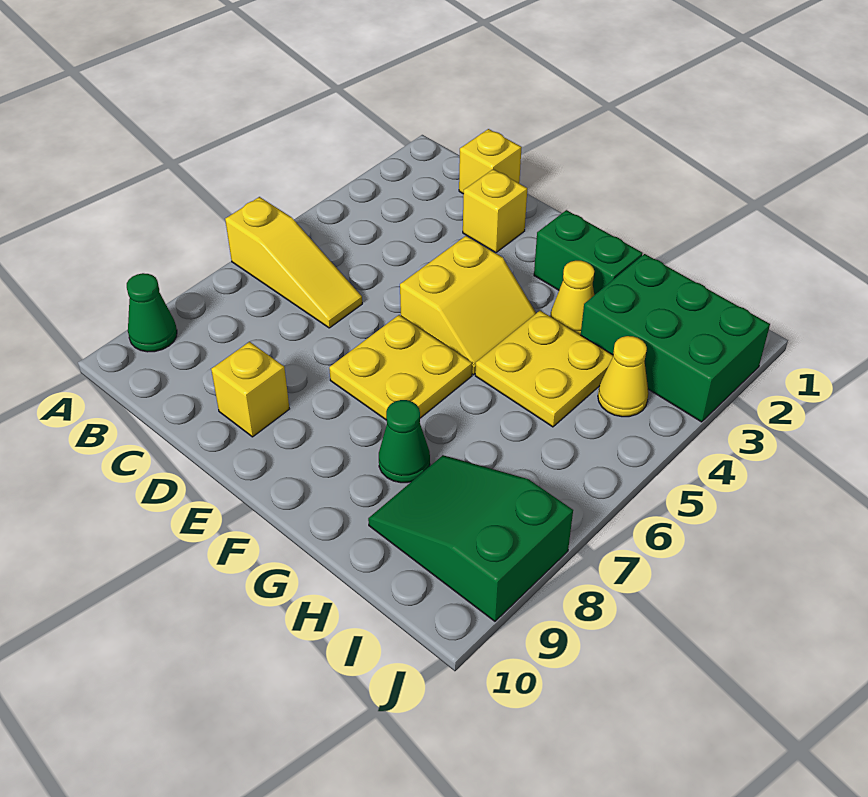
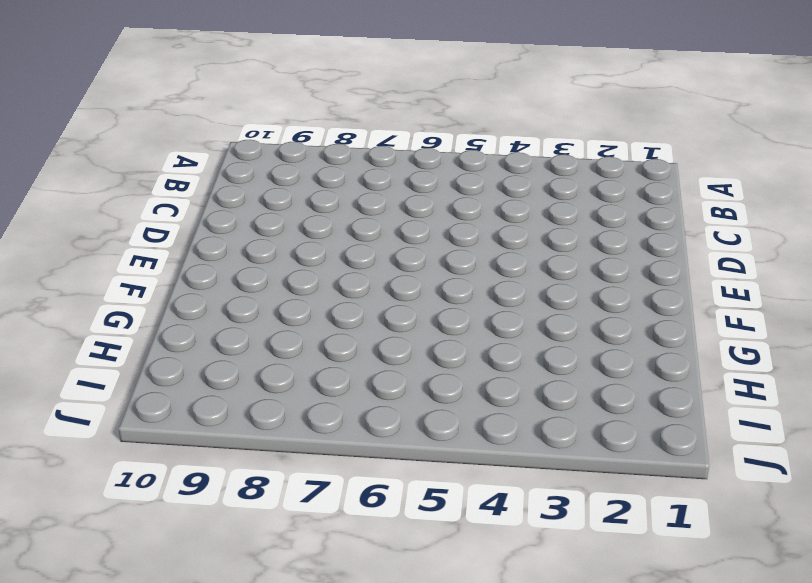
none -> yellow 1x3 slope [225,197,362,328]
none -> green 1x1 cone [127,273,177,352]
none -> yellow 1x1 brick [459,129,522,194]

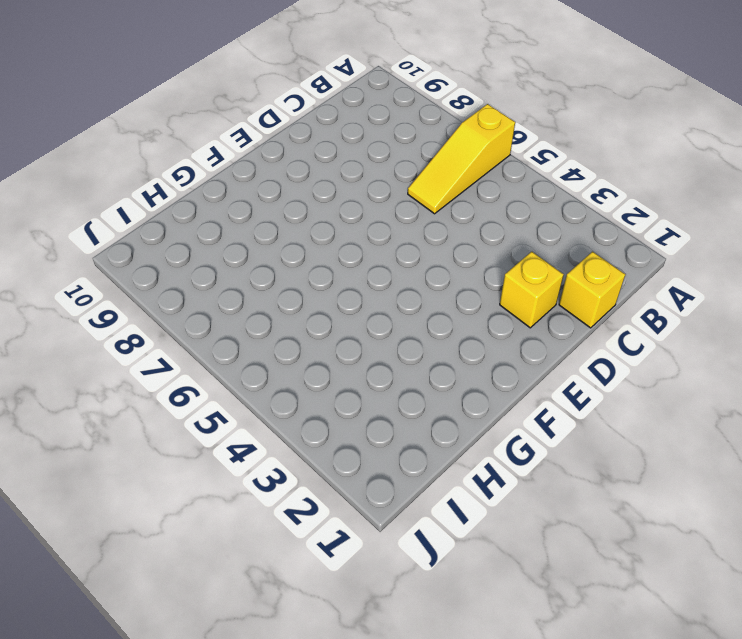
none -> green 1x1 cone [127,273,177,352]
none -> yellow 1x1 brick [211,342,289,437]
none -> yellow 2x2 slope [400,236,536,375]

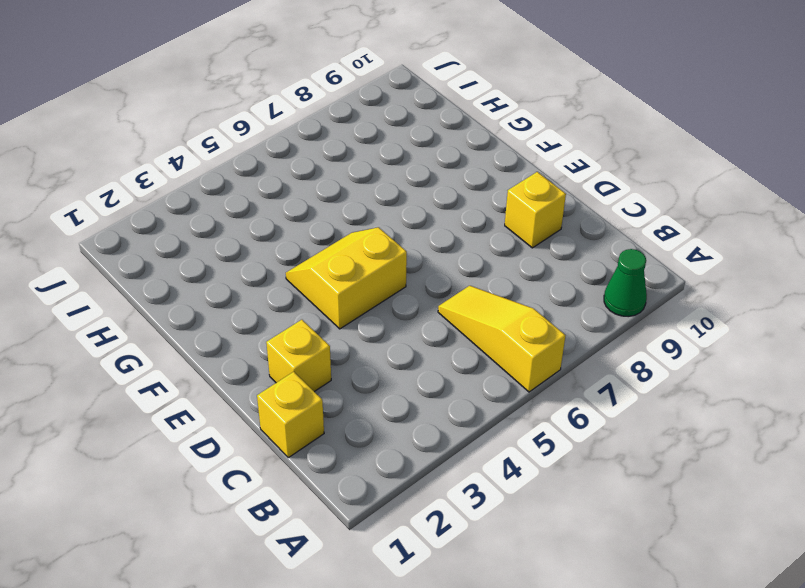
none -> yellow 2x2 plate [329,315,472,420]
none -> green 1x2 brick [534,210,643,295]
none -> yellow 1x1 cone [550,261,594,335]

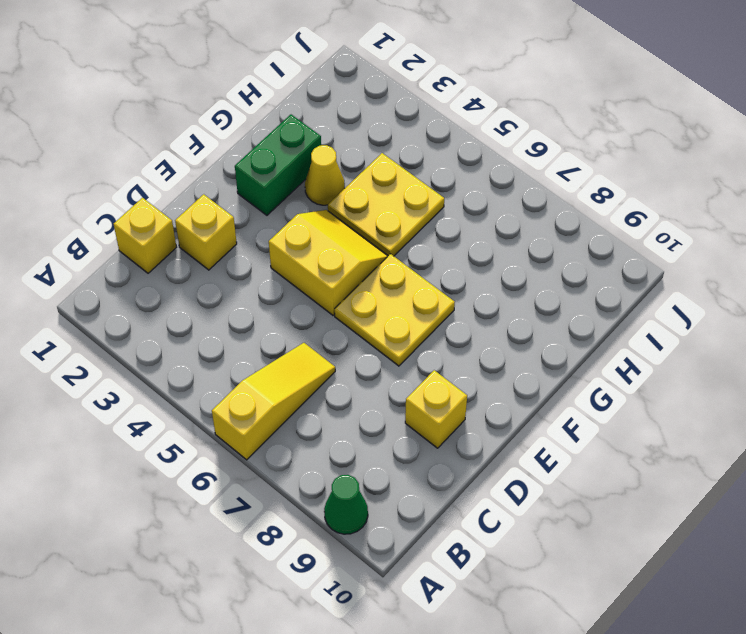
none -> green 1x1 cone [379,400,430,483]
none -> green 2x3 brick [581,254,770,422]
none -> green 2x3 slope [368,455,573,621]

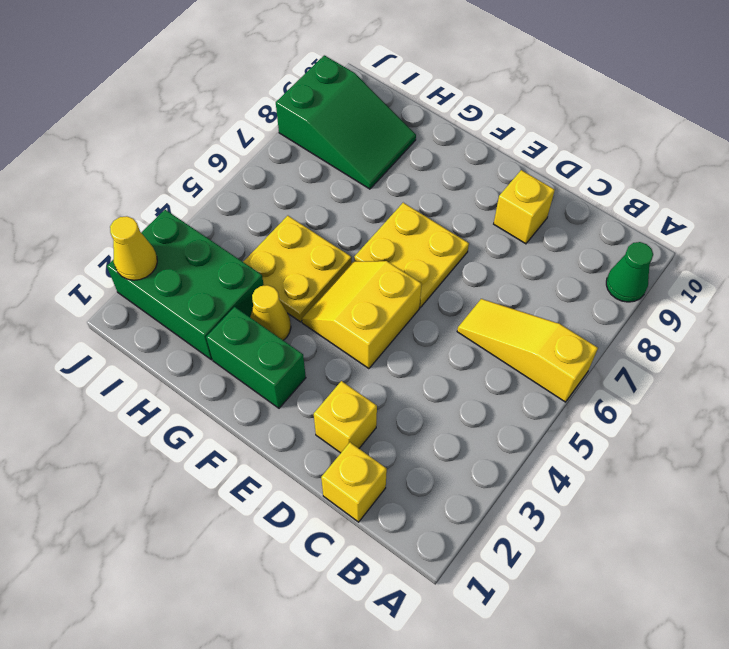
yellow 1x1 cone [110,216,157,280] -> yellow 1x1 cone moved to [598,336,649,417]
none -> green 1x1 cone [379,400,430,483]

